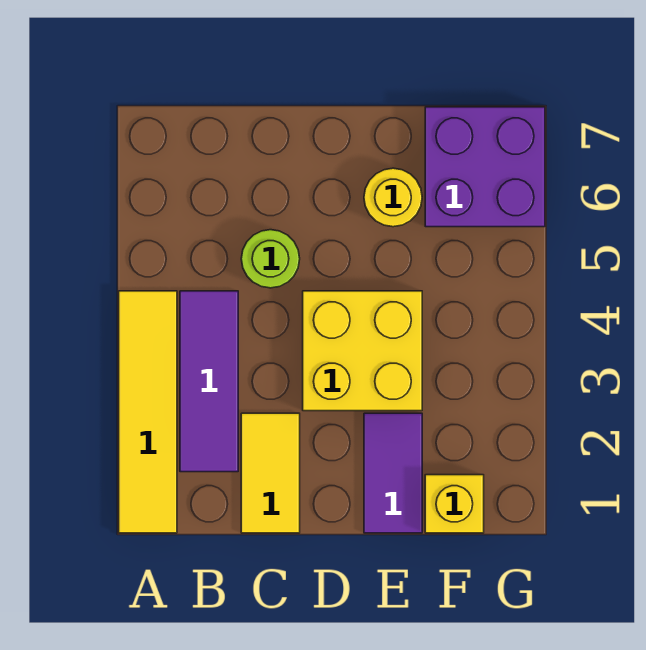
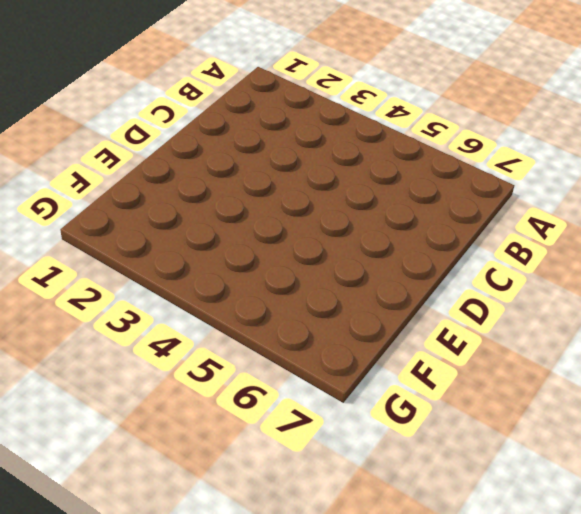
none -> yellow 1x4 tile [119,291,177,533]
none -> purple 1x3 tile [180,291,238,472]

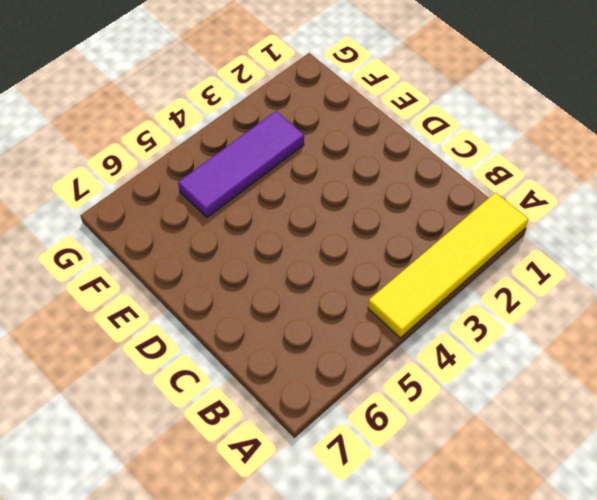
purple 1x3 tile [178,111,304,218] -> purple 1x3 tile moved to [180,291,238,472]
none -> yellow 1x2 tile [241,413,300,533]
none -> lime 1x1 round brick [241,230,300,288]

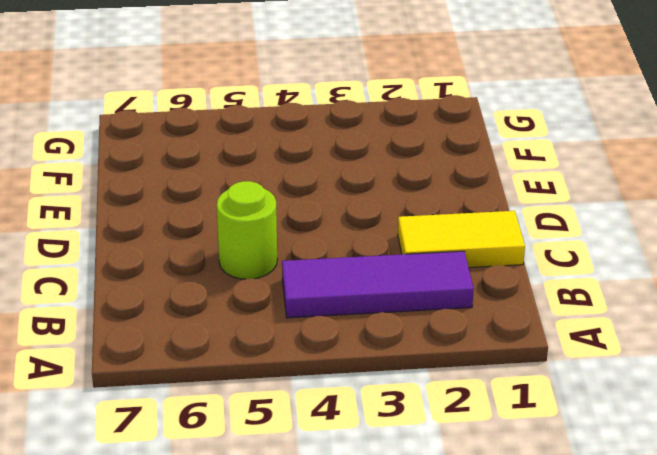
none -> yellow 1x4 tile [119,291,177,533]
none -> yellow 2x2 brick [303,291,422,411]

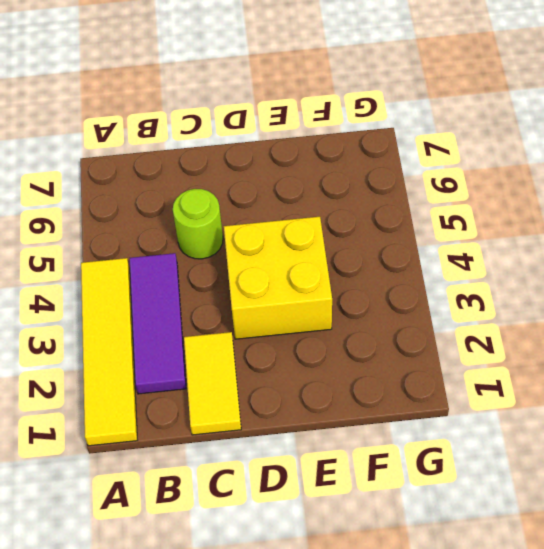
none -> purple 1x2 tile [364,413,422,533]
none -> yellow 1x1 round brick [364,168,422,227]

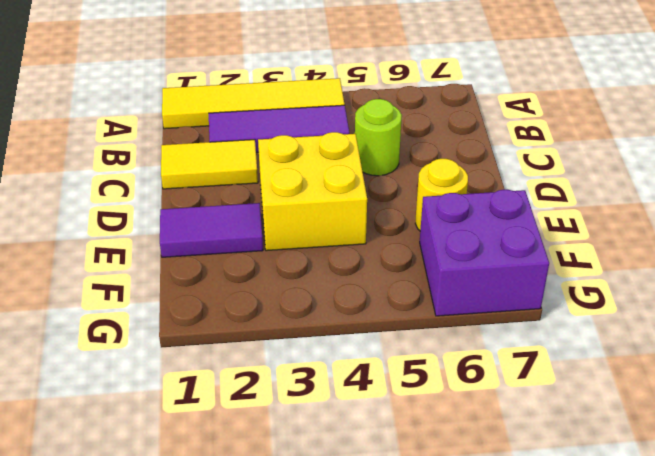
none -> yellow 1x1 brick [425,475,484,533]

